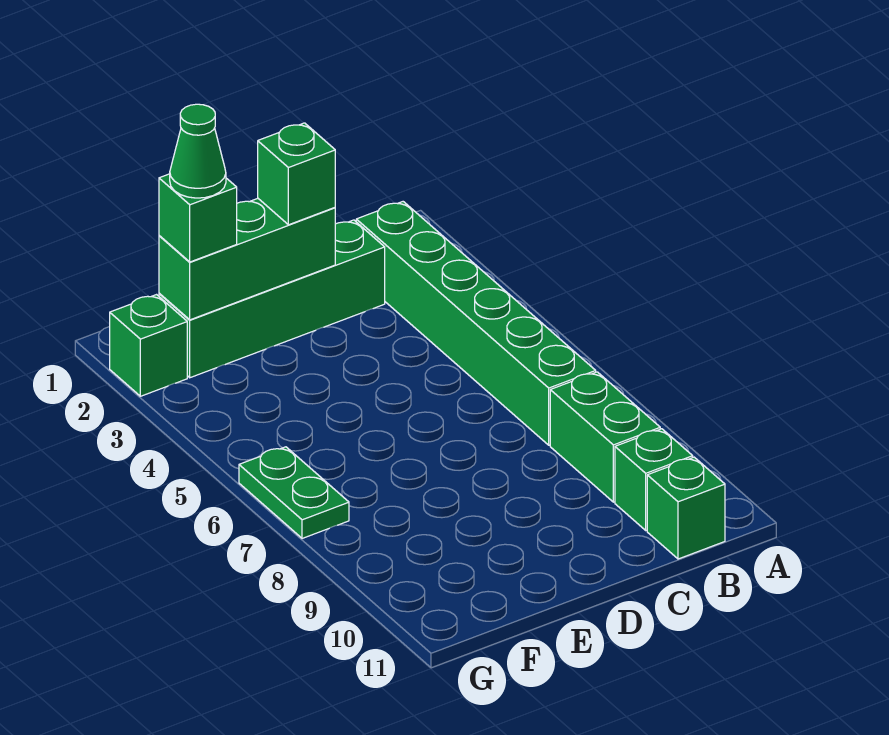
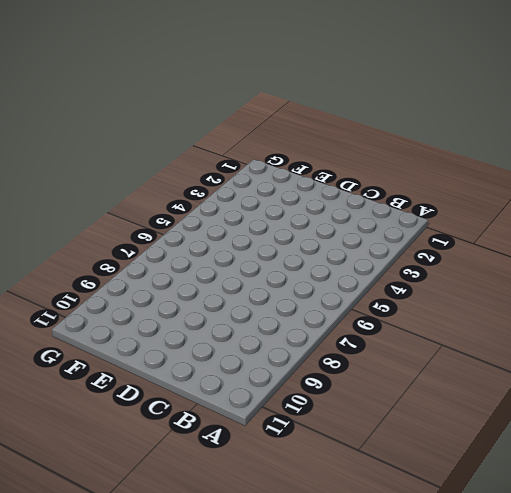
none -> green 1x6 brick [356,202,596,445]
none -> green 1x2 brick [550,372,660,502]

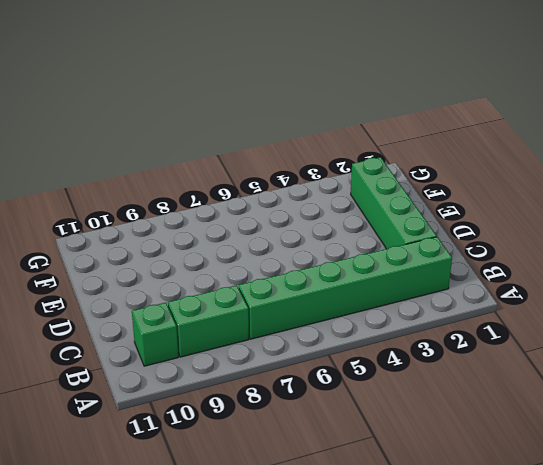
none -> green 1x1 brick [647,457,725,559]
none -> green 1x1 brick [110,295,187,396]

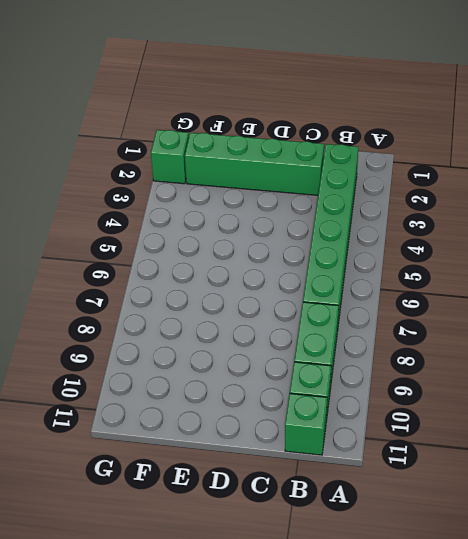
none -> green 1x2 plate [239,447,349,538]
none -> green 1x3 brick [159,199,335,320]

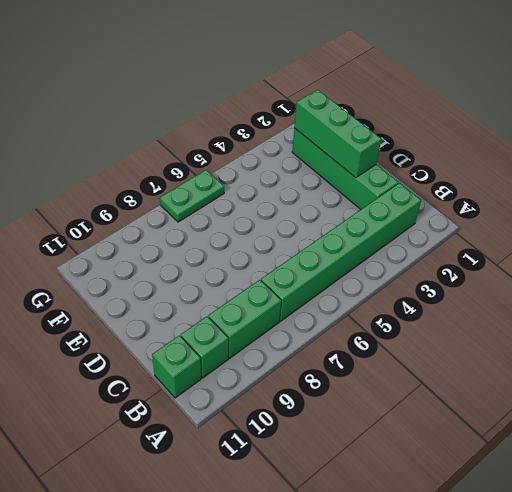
none -> green 1x1 brick [110,295,187,396]
none -> green 1x1 brick [258,123,335,225]

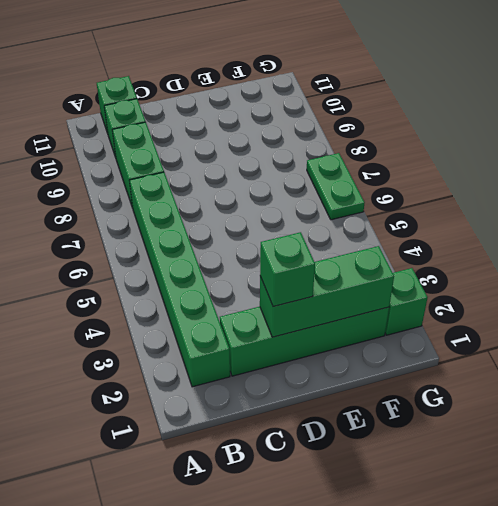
none -> green 1x1 brick [159,174,237,262]
none -> green 1x1 cone [170,104,226,198]

